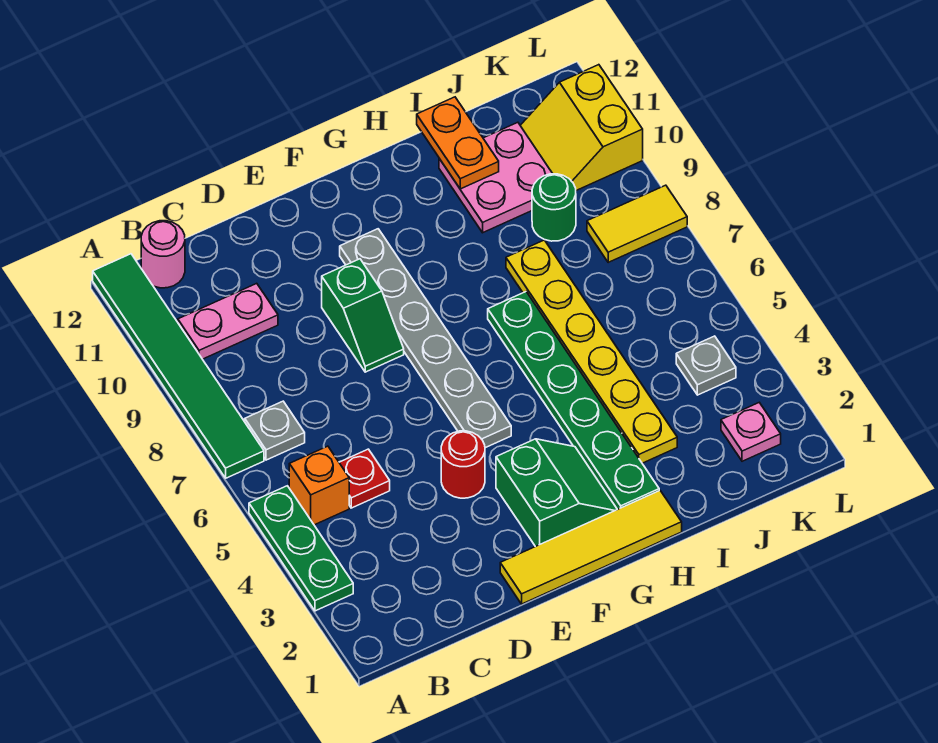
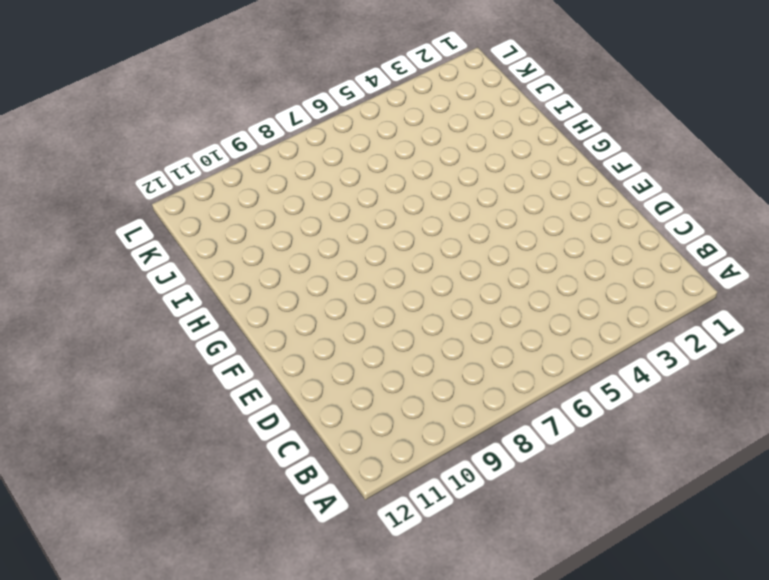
none -> green 1x3 plate [249,486,353,611]
none -> green 1x6 tile [93,254,264,478]
none -> orange 1x1 brick [289,446,349,525]

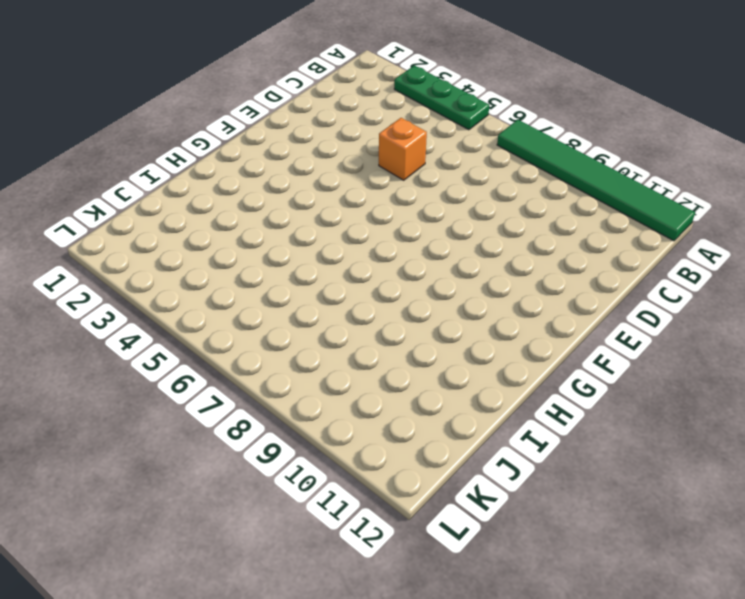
orange 1x1 brick [379,118,427,180] -> orange 1x1 brick moved to [289,446,349,525]
none -> grey 1x1 plate [245,401,305,460]
none -> pink 1x2 plate [178,283,278,359]
none -> pink 1x1 round brick [141,221,185,288]

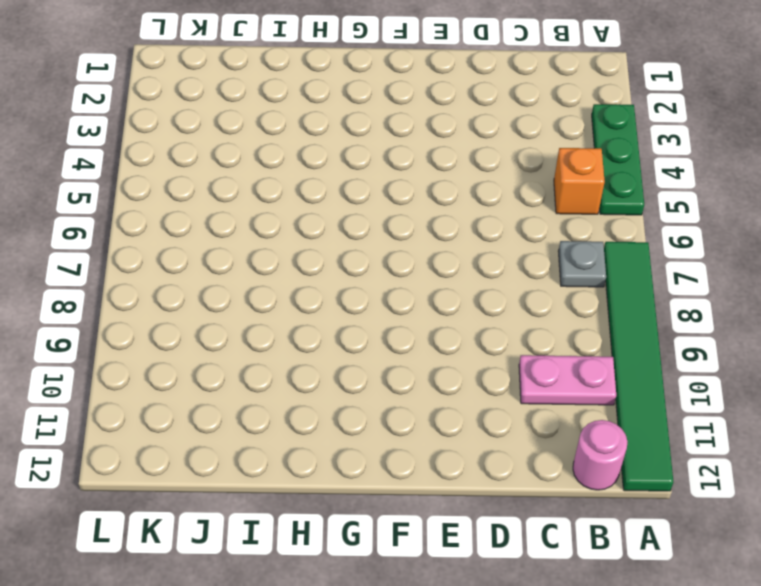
none -> red 1x1 plate [339,449,390,508]
none -> yellow 1x4 tile [500,490,682,604]
none -> red 1x1 round brick [441,431,485,498]

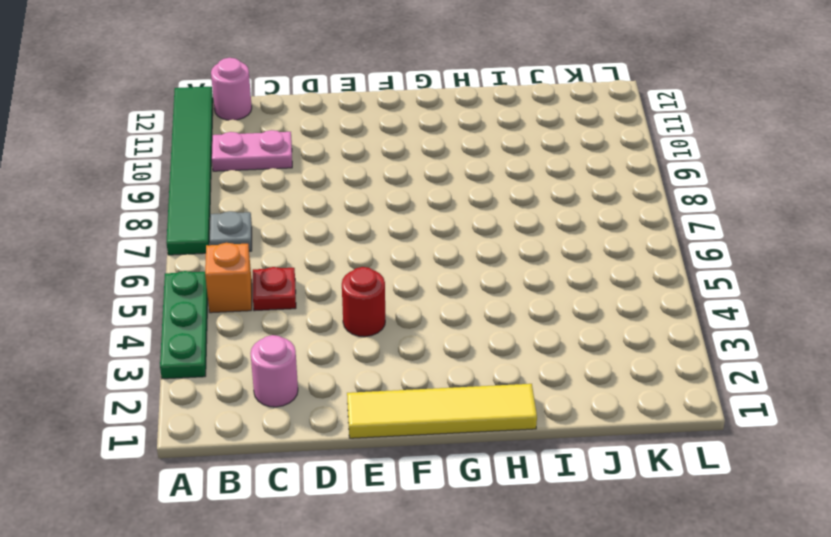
pink 1x1 round brick [250,335,298,407] -> none
none -> green 1x2 slope [322,259,404,372]
none -> green 2x2 slope [496,439,617,547]
none -> grey 1x6 plate [340,229,511,448]

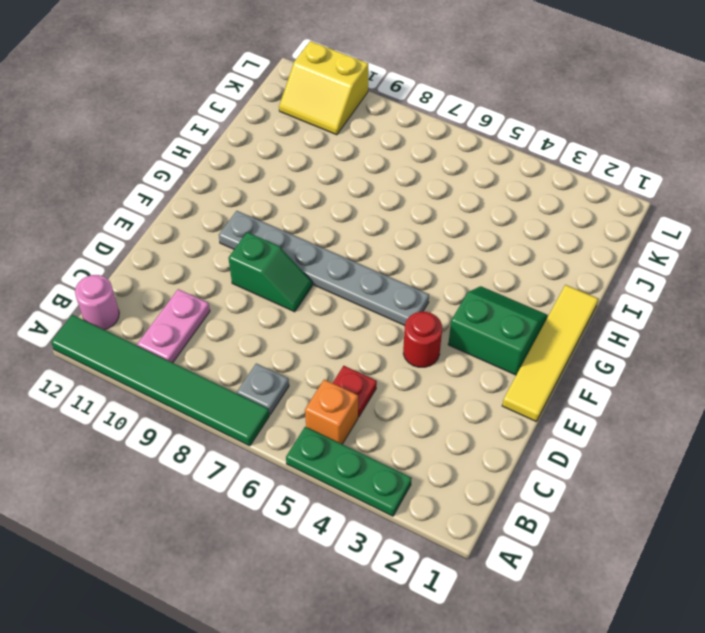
none -> green 1x6 plate [488,292,659,509]
none -> yellow 1x6 plate [506,240,677,463]
none -> pink 2x2 plate [439,122,553,233]

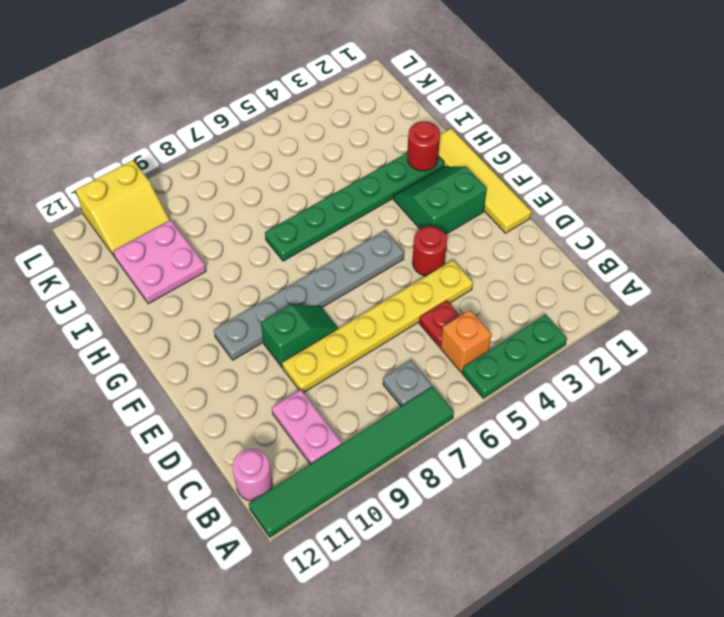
yellow 1x6 plate [282,260,473,393] -> yellow 1x6 plate moved to [506,240,677,463]
red 1x1 round brick [407,121,440,171] -> none
none -> green 1x1 round brick [532,174,576,241]
none -> pink 1x1 plate [721,403,781,461]
none -> grey 1x1 plate [676,336,736,395]

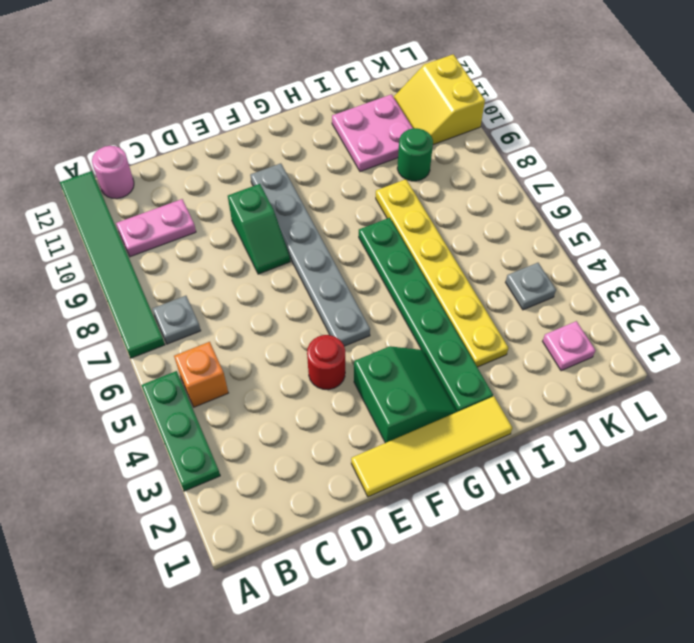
none -> red 1x1 plate [339,449,390,508]
none -> yellow 1x2 tile [587,185,687,262]
none -> orange 1x2 plate [417,97,499,189]

